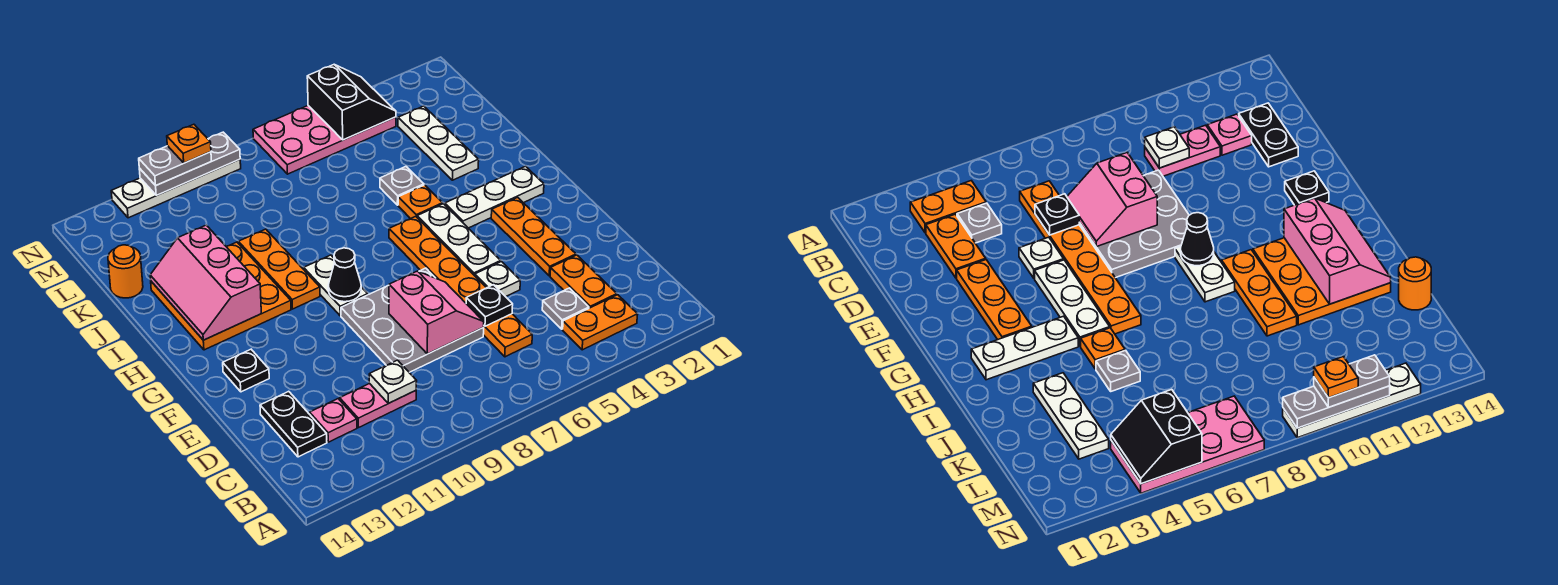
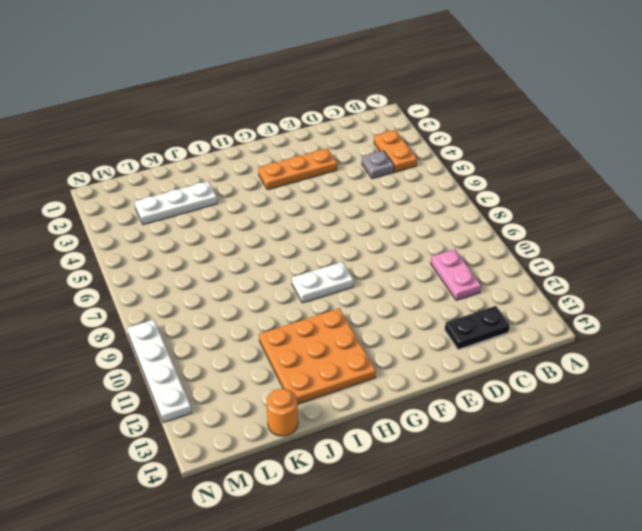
none -> orange 1x2 plate [550,255,617,308]
none -> orange 1x6 plate [389,216,532,357]
none -> pink 1x1 plate [310,399,357,442]
none -> grey 3x3 plate [341,268,484,372]

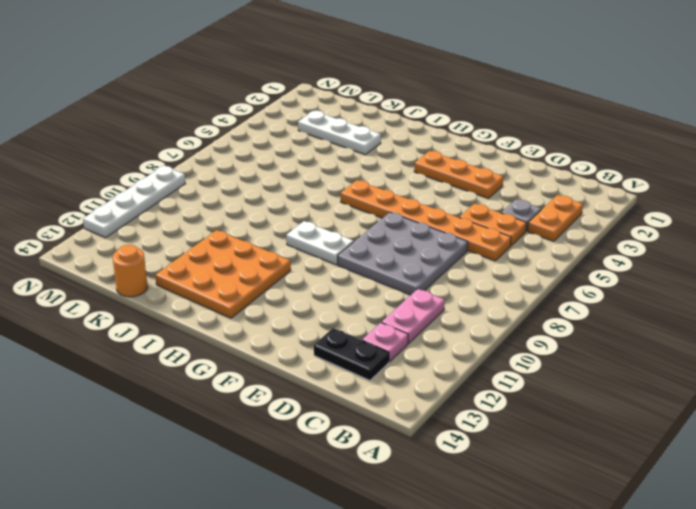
orange 1x2 plate [459,204,526,246] -> orange 1x2 plate moved to [550,255,617,308]
none -> white 1x1 plate [475,262,520,297]
none -> white 1x3 plate [417,204,501,276]
none -> black 1x1 plate [223,349,269,392]
none -> white 1x3 plate [445,166,544,228]

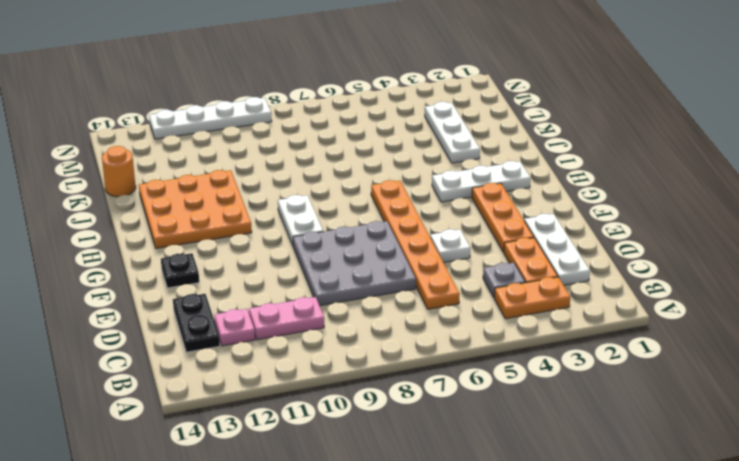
white 1x3 plate [524,213,590,285] -> white 1x3 plate moved to [417,204,501,276]
none -> orange 1x3 plate [238,229,320,309]
none -> orange 1x1 plate [398,185,443,219]
none -> grey 1x1 plate [380,167,424,205]
none -> pink 2x4 plate [253,106,396,174]

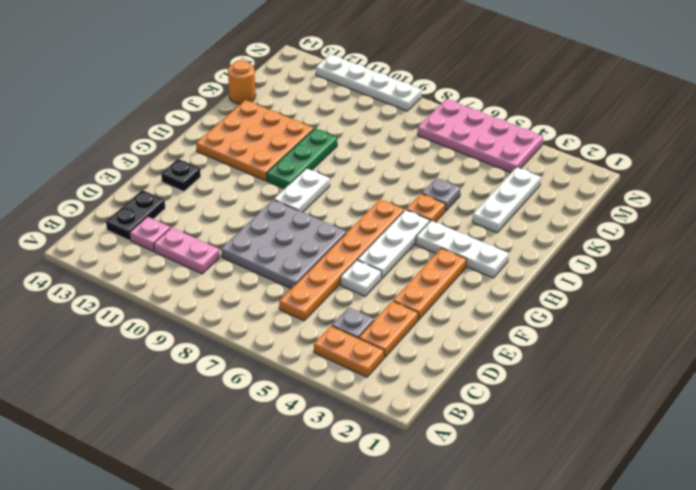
green 1x3 plate [267,128,337,189] -> orange 1x3 plate [238,229,320,309]
none -> white 1x1 plate [369,360,417,403]
none -> black 1x1 plate [466,285,513,326]
none -> pink 2x2 slope [389,271,484,354]
none -> black 1x1 cone [328,248,361,302]

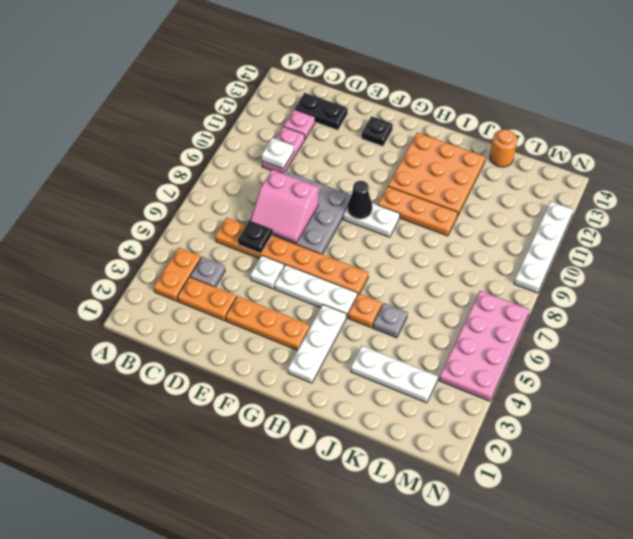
none -> pink 2x3 slope [150,225,261,340]
none -> black 2x2 slope [307,65,396,140]
none -> grey 1x3 plate [139,132,240,195]
none -> grey 1x2 plate [139,146,211,186]

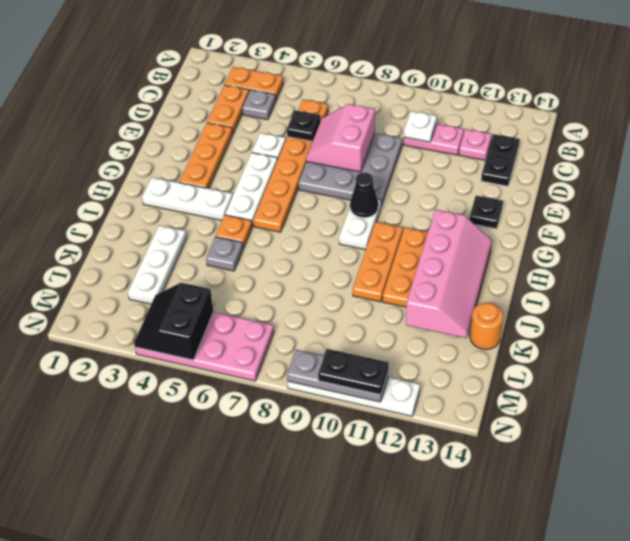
pink 2x4 slope [406,209,492,338] -> pink 2x3 slope [150,225,261,340]
black 1x2 plate [318,349,389,395] -> grey 1x2 plate [139,146,211,186]
none -> orange 1x1 plate [167,124,211,163]

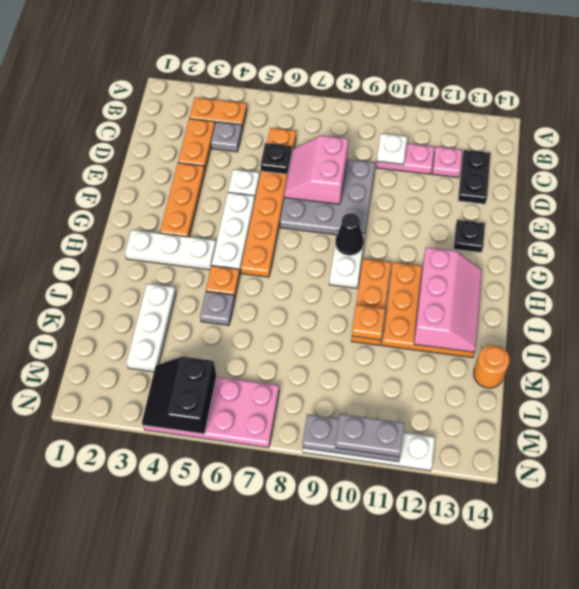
orange 1x1 plate [352,305,385,340] -> orange 1x1 plate moved to [167,124,211,163]

